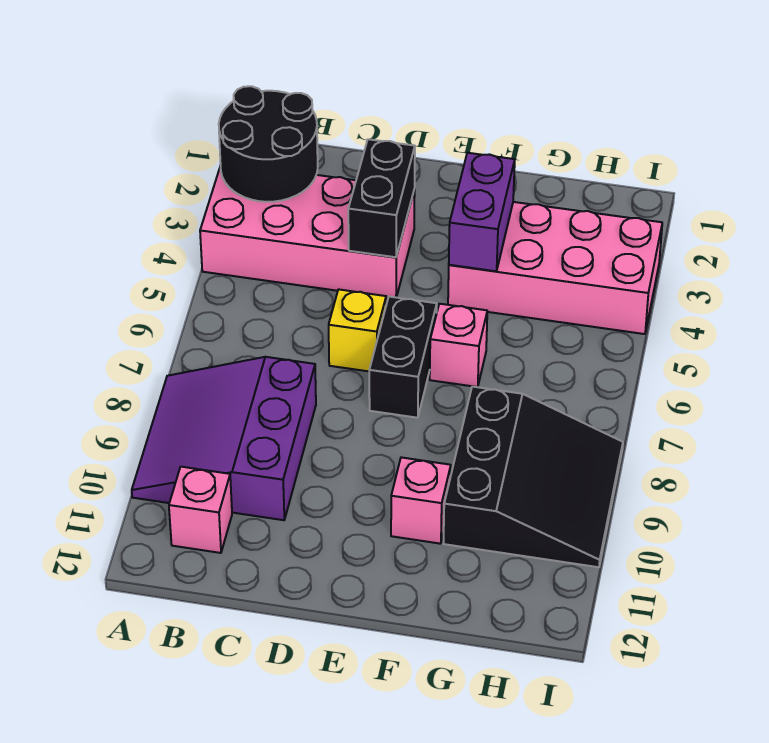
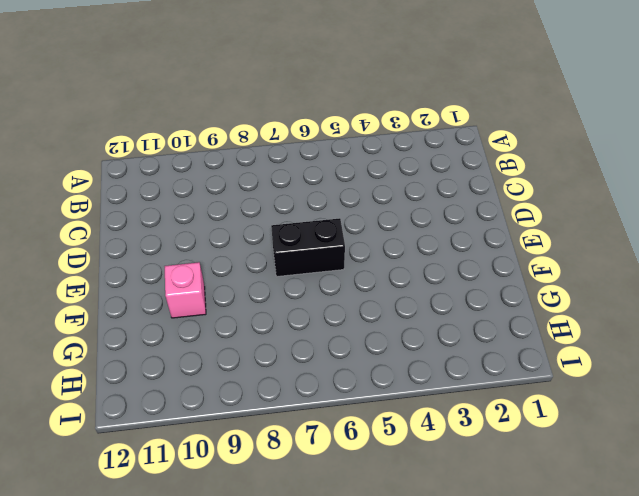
none -> pink 2x4 brick [200,166,415,298]
none -> purple 3x3 slope [132,357,316,520]
none -> pink 1x1 brick [169,467,232,553]

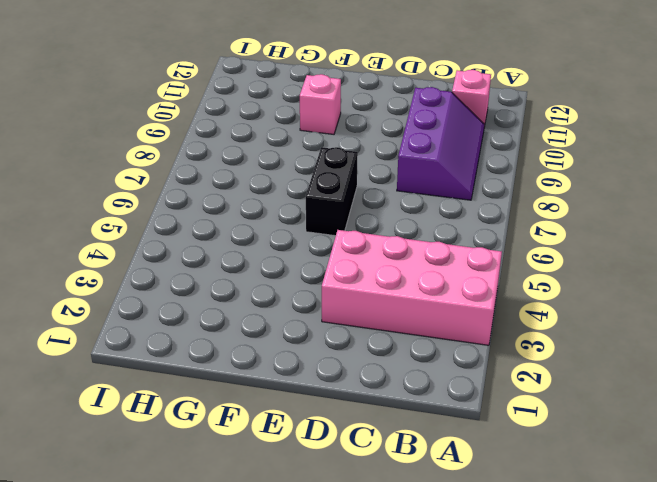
purple 2x3 slope [397,87,484,200] -> purple 3x3 slope [132,357,316,520]
none -> yellow 1x1 brick [329,289,386,371]
none -> pink 2x4 brick [448,202,662,334]
none -> pink 1x1 brick [430,304,487,387]

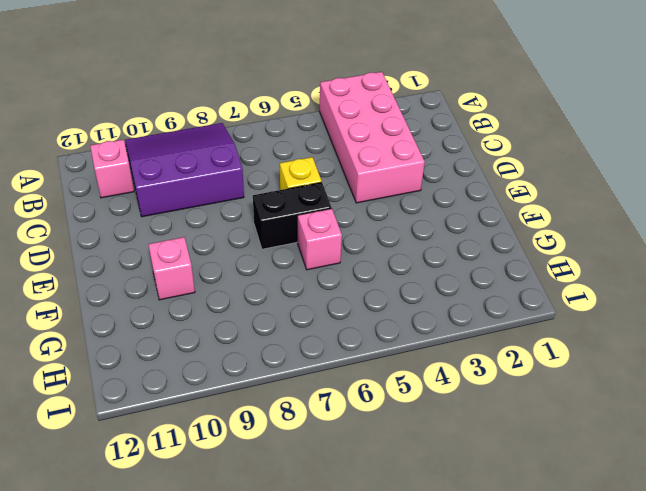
none -> pink 2x4 brick [448,202,662,334]
none -> black 3x3 slope [444,387,623,567]
none -> black 2x2 round brick [219,86,318,202]

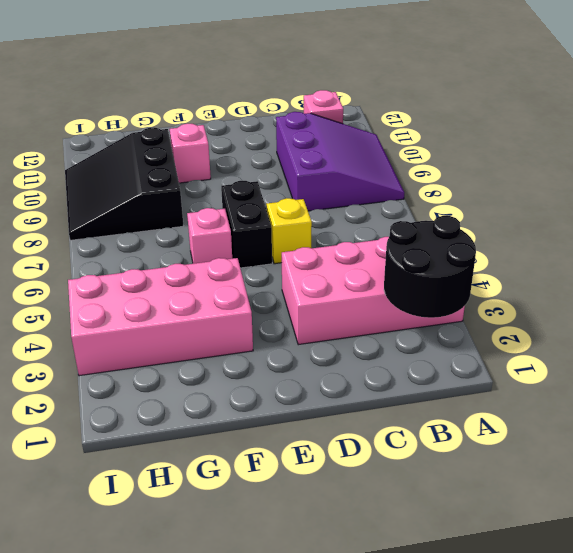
none -> black 1x2 brick [348,139,415,257]
none -> purple 1x2 brick [449,153,515,271]

